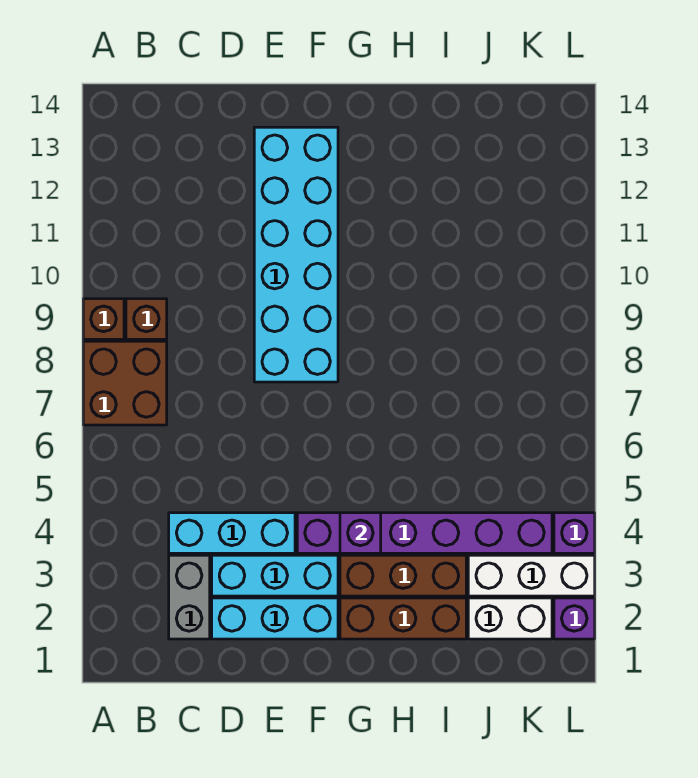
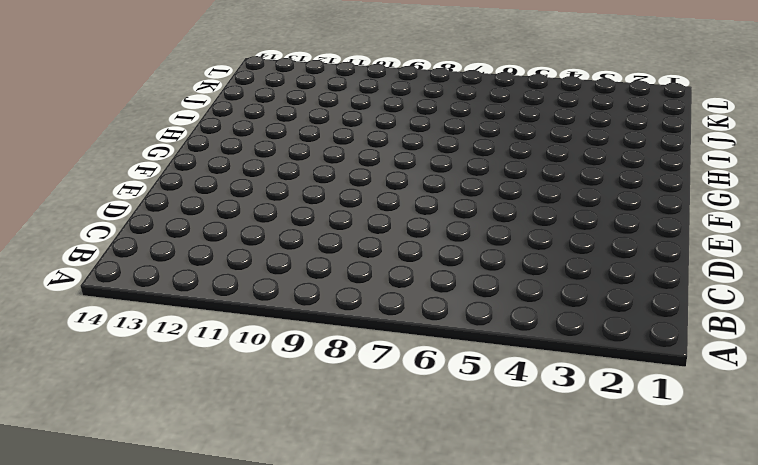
none -> brown 2x2 brick [83,341,167,425]
none -> brown 1x1 brick [83,299,124,339]
none -> brown 1x1 brick [126,299,167,339]

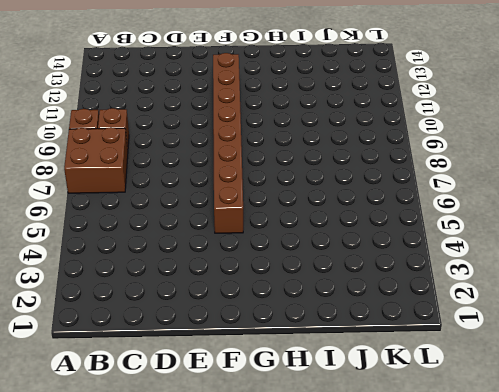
brown 1x8 brick [213,53,243,233] -> cyan 2x6 brick [254,127,338,382]
none -> grey 1x2 brick [169,555,210,639]
none -> cyan 1x3 brick [169,513,295,553]
none -> cyan 1x3 brick [212,598,338,639]

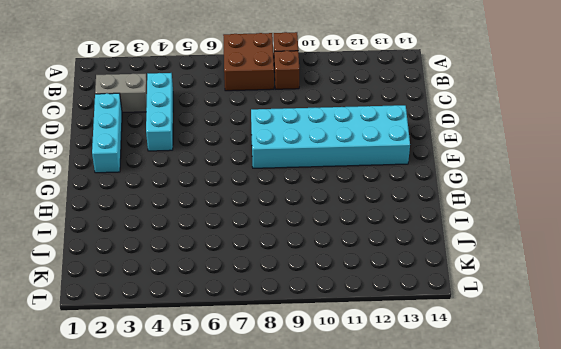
none -> cyan 1x3 brick [212,555,338,596]
none -> purple 1x6 brick [297,513,552,553]
none -> brown 1x3 brick [340,598,466,639]

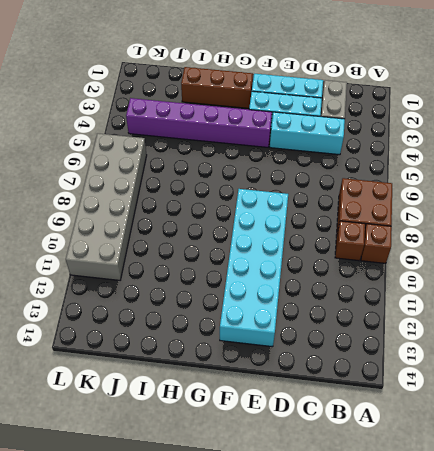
grey 2x6 brick [66,133,147,280] -> none
none -> brown 1x3 brick [340,555,466,596]
none -> white 1x2 brick [468,598,552,639]
none -> white 1x3 brick [468,555,595,596]

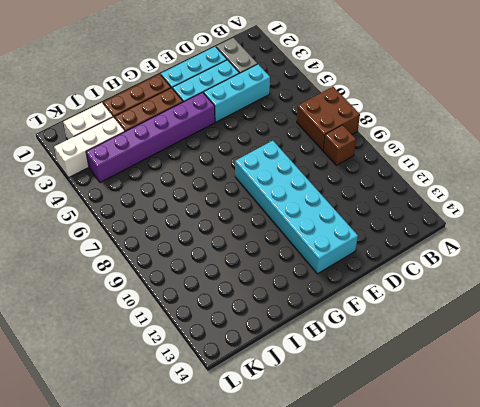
none -> brown 1x1 brick [83,299,124,339]
none -> purple 1x1 brick [554,598,595,639]
none -> purple 1x1 brick [554,513,595,553]

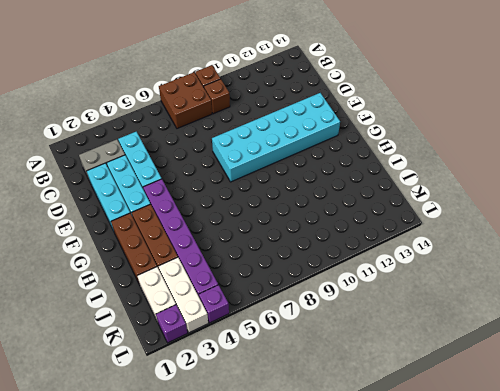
none -> purple 1x1 brick [340,513,381,553]

